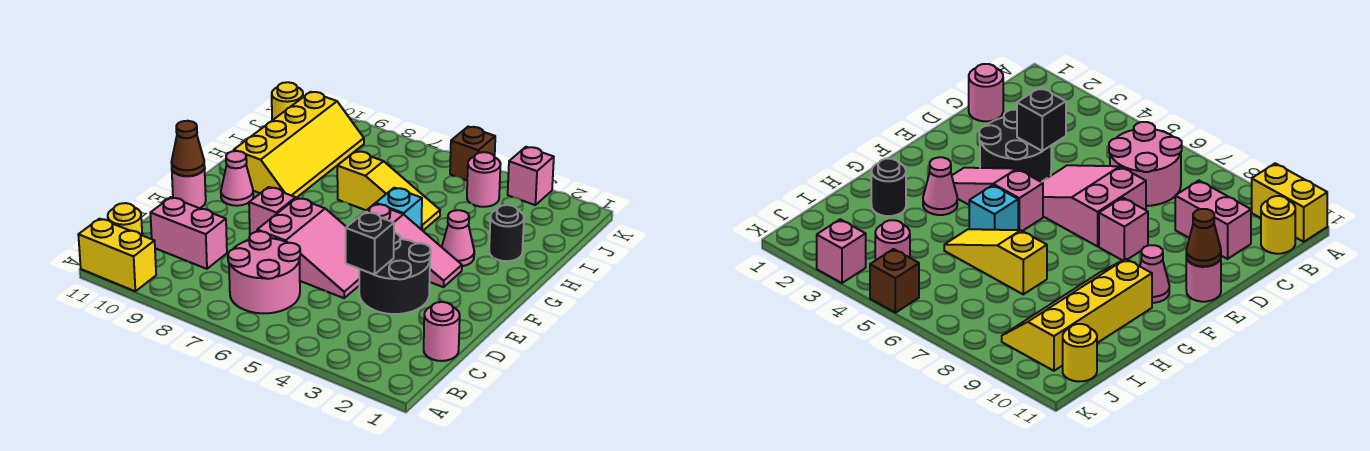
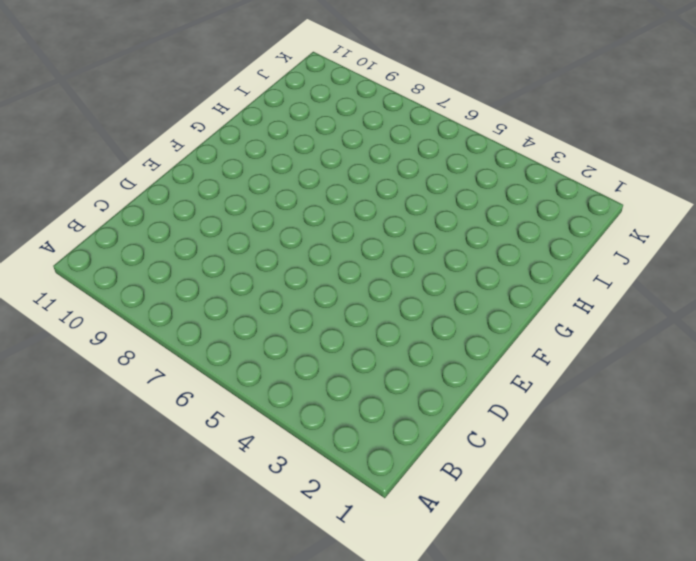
none -> yellow 1x2 brick [78,219,156,291]
none -> pink 2x2 round brick [228,231,300,313]
none -> yellow 1x1 round brick [108,203,142,235]

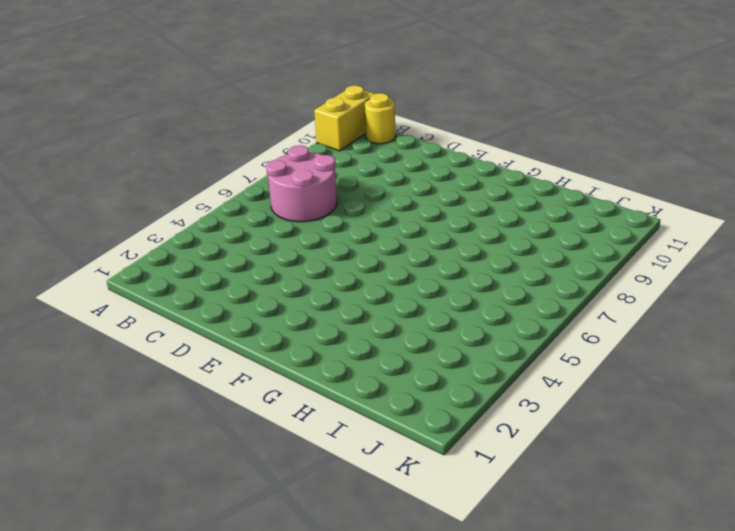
none -> pink 1x1 round brick [424,302,460,361]
none -> pink 1x2 brick [150,197,227,269]
none -> black 2x2 round brick [359,233,431,314]

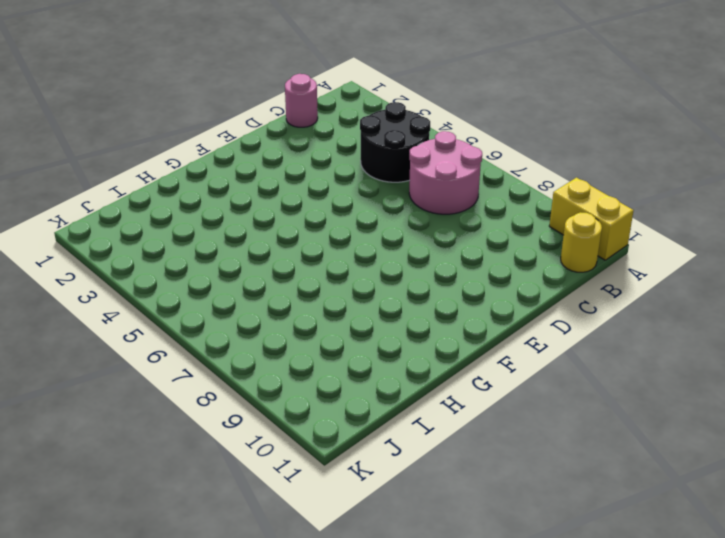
black 2x2 round brick [360,102,430,182] -> black 2x2 round brick moved to [359,233,431,314]
none -> pink 1x2 brick [150,197,227,269]
none -> pink 2x3 slope [257,198,359,298]
none -> pink 1x1 brick [249,187,296,235]

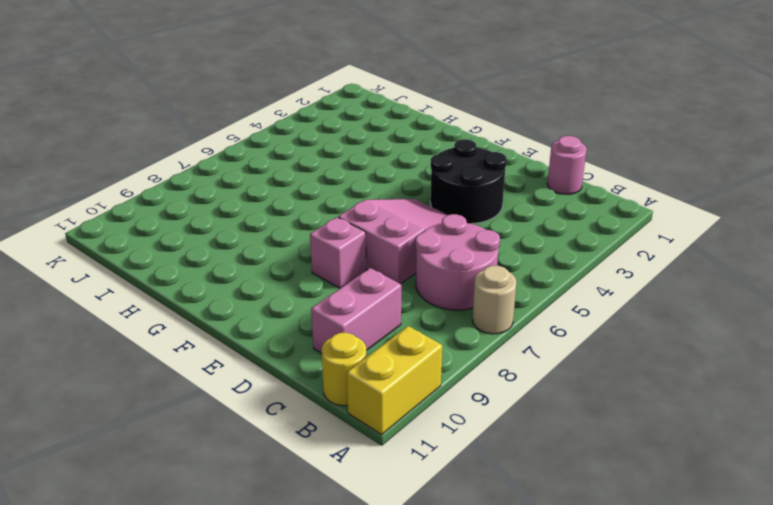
tan 1x1 round brick [472,266,516,334] -> none
none -> pink 1x1 round brick [172,168,206,208]
none -> pink 1x3 slope [360,204,462,287]
none -> pink 1x1 cone [221,151,253,206]

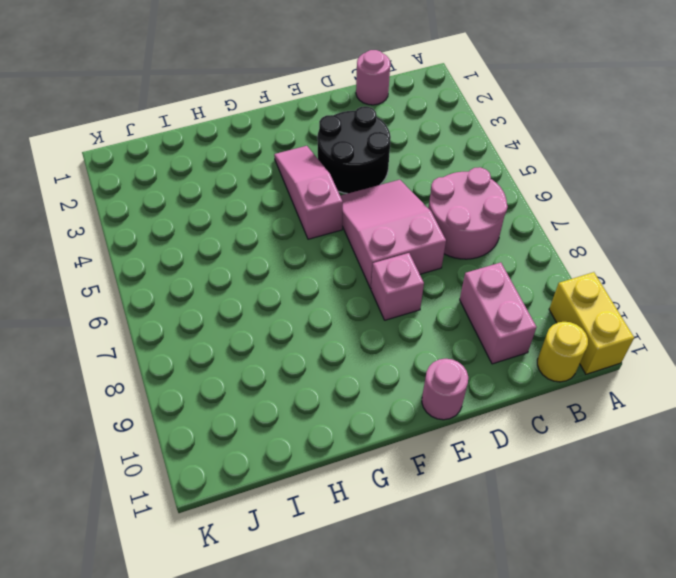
none -> pink 1x1 cone [221,151,253,206]
none -> pink 1x1 cone [442,210,474,266]
none -> cyan 1x1 brick [376,188,422,229]

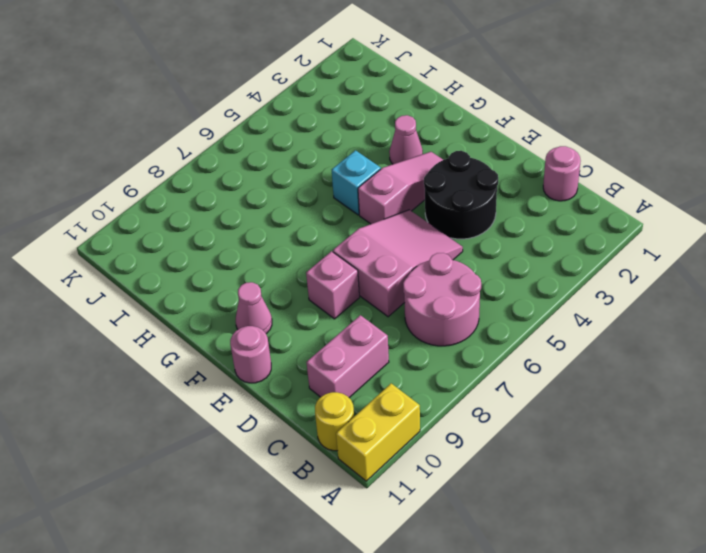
none -> yellow 2x4 slope [234,92,364,198]
none -> black 1x1 round brick [489,205,524,261]
none -> yellow 1x3 slope [337,151,440,231]

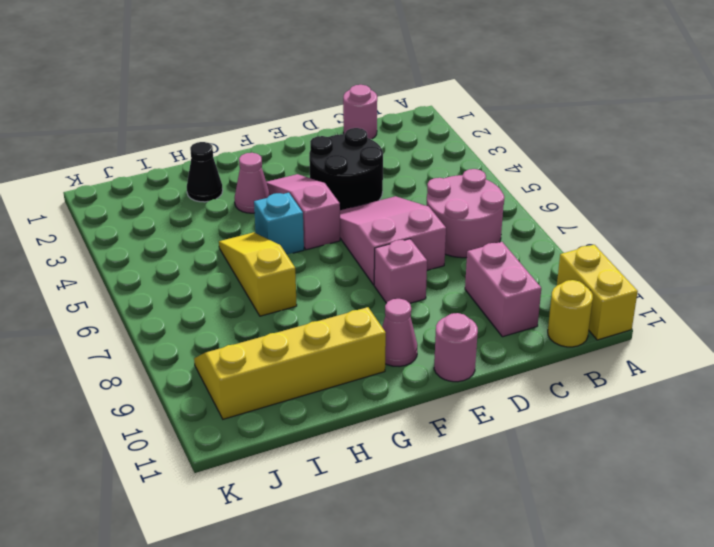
black 1x1 cone [187,142,223,202] -> black 1x1 round brick [489,205,524,261]
none -> pink 1x1 round brick [467,152,501,207]
none -> yellow 1x1 round brick [272,82,303,120]
none -> pink 1x1 brick [508,147,554,205]

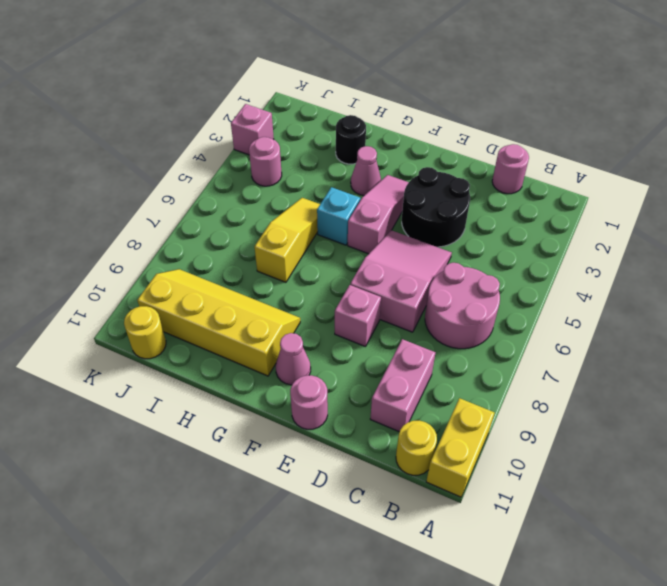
none -> brown 1x1 brick [450,127,495,180]
none -> black 1x1 brick [346,212,394,274]
none -> brown 1x1 cone [172,121,205,176]

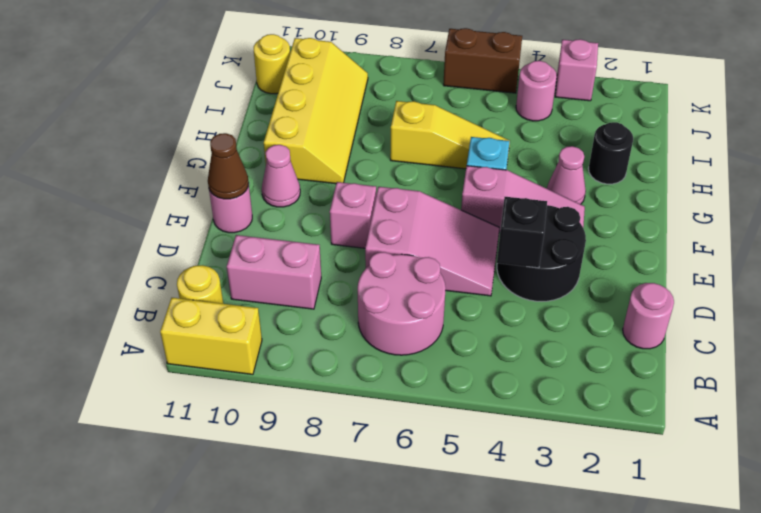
brown 1x2 brick [443,28,522,93] -> brown 1x1 brick [450,127,495,180]

